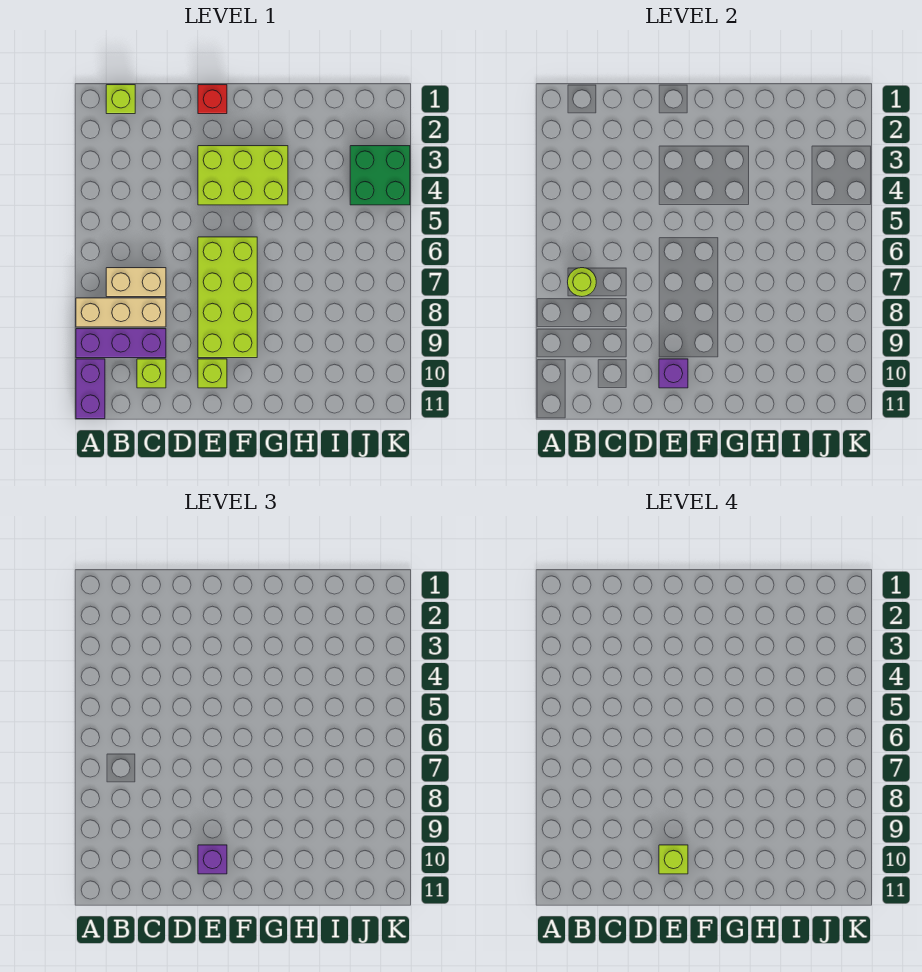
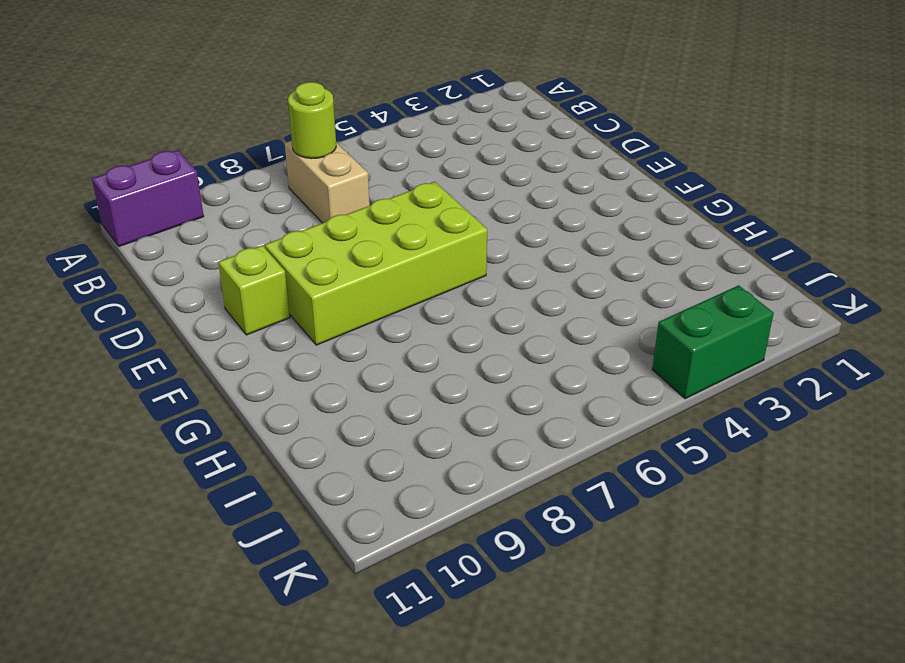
green 1x2 brick [652,285,774,399] -> green 2x2 brick [350,146,410,205]
none -> tan 1x3 brick [76,298,166,327]
none -> purple 1x3 brick [76,329,166,358]
none -> lime 1x1 brick [106,85,135,114]

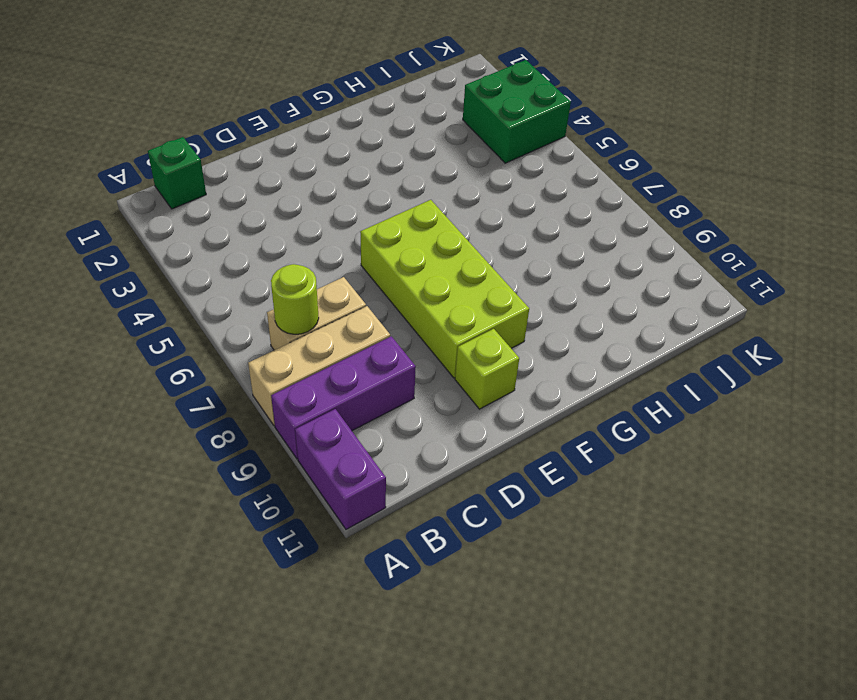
green 1x1 brick [148,137,206,209] -> lime 1x1 brick [106,85,135,114]
none -> lime 1x1 brick [137,359,166,388]
none -> red 1x1 brick [198,85,227,114]
none -> lime 2x3 brick [198,146,288,205]

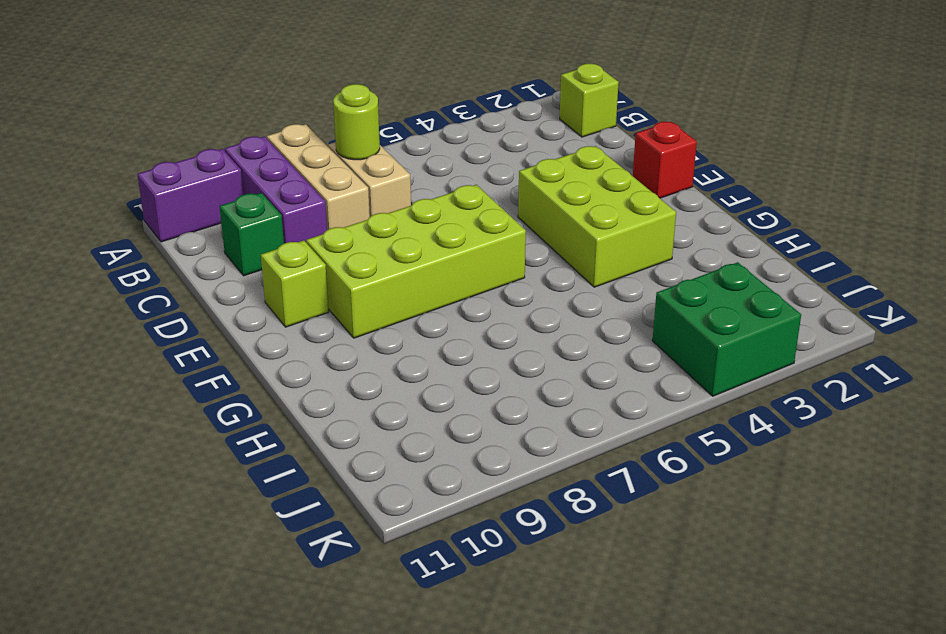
green 1x1 brick [220,193,284,276] -> lime 1x1 brick [137,359,166,388]
none -> purple 1x1 brick [659,359,688,388]
none -> purple 1x1 brick [198,845,227,874]
none -> lime 1x1 brick [659,845,688,874]

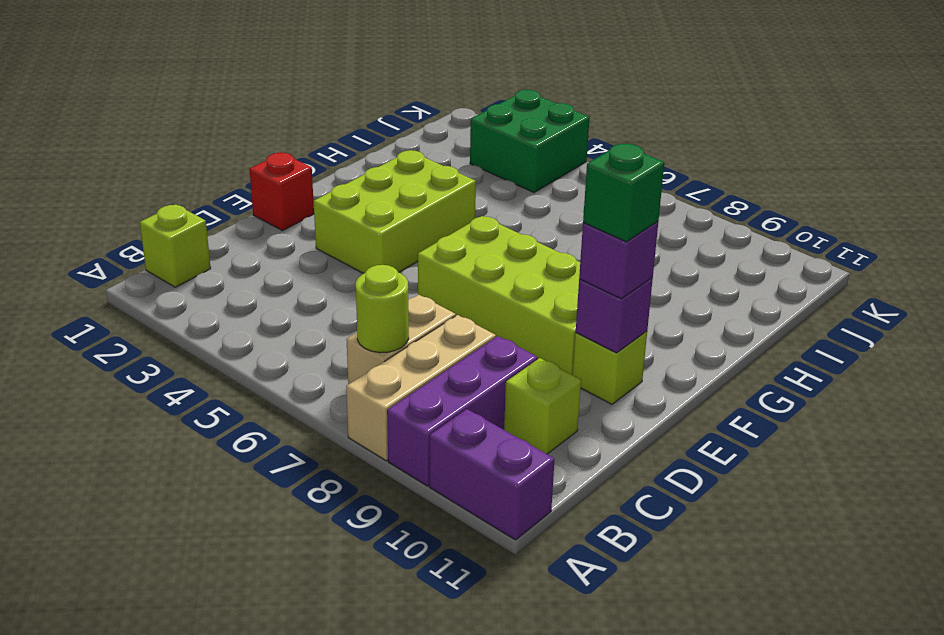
green 1x1 brick [583,144,664,242] -> lime 1x1 brick [659,845,688,874]

